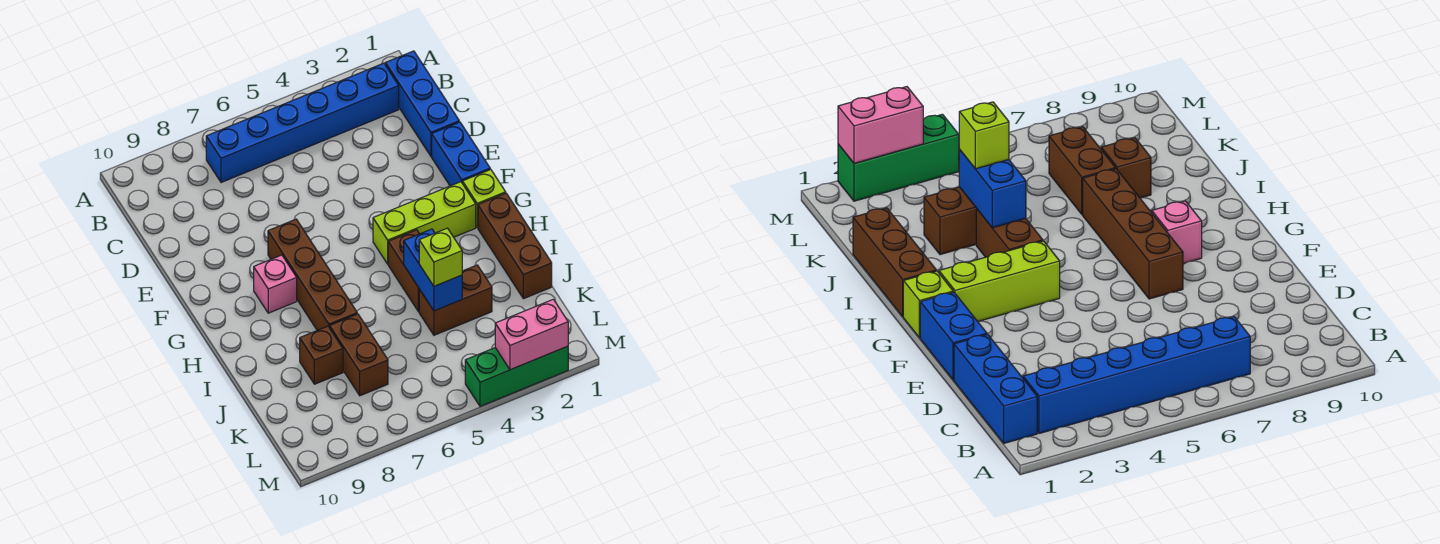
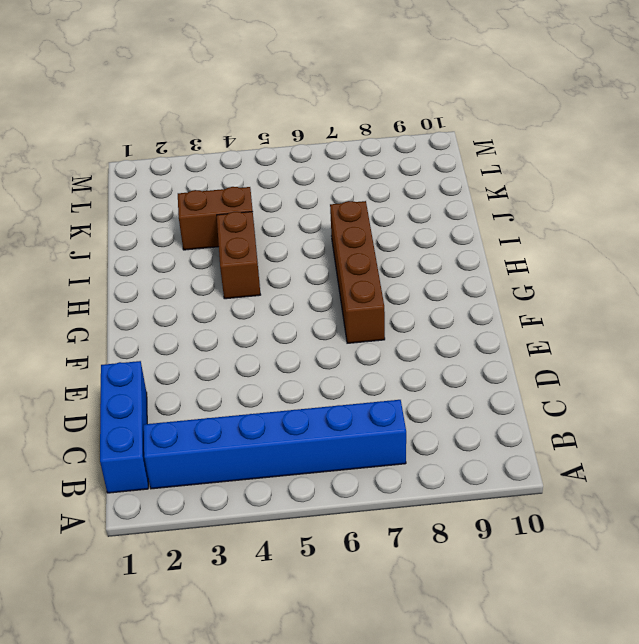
none -> blue 1x2 brick [432,122,490,186]
none -> lime 1x1 brick [463,169,506,228]
none -> lime 1x3 brick [373,182,476,264]

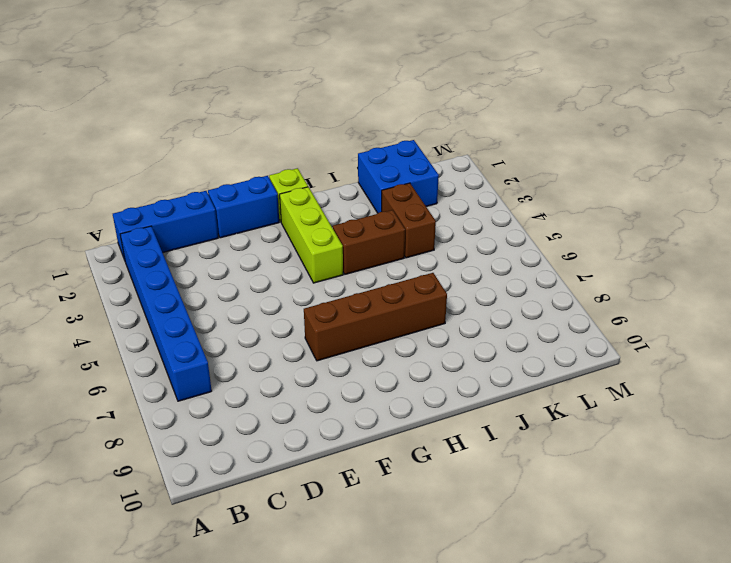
blue 2x2 brick [358,140,439,213] -> brown 1x3 brick [478,193,552,299]
none -> pink 1x1 brick [254,255,297,313]
none -> brown 1x2 brick [330,314,388,396]
none -> brown 1x1 brick [300,326,343,384]

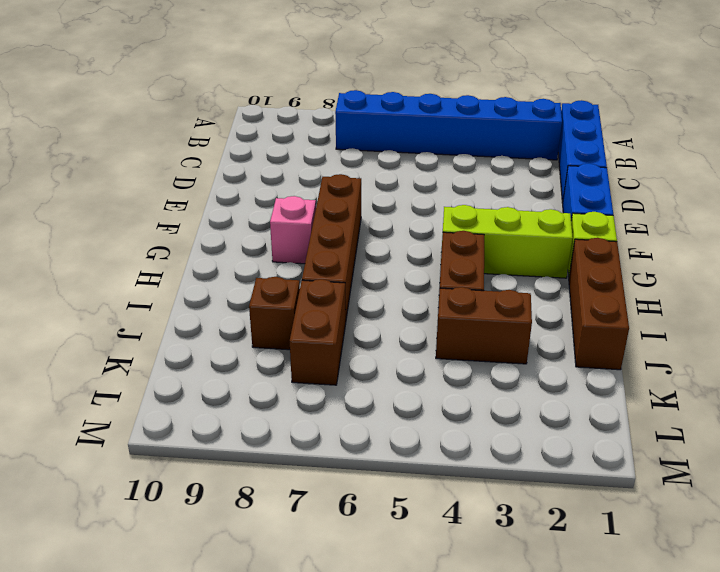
none -> green 1x3 brick [465,346,568,406]
none -> blue 1x2 brick [404,229,462,311]
none -> pink 1x2 brick [495,299,568,370]

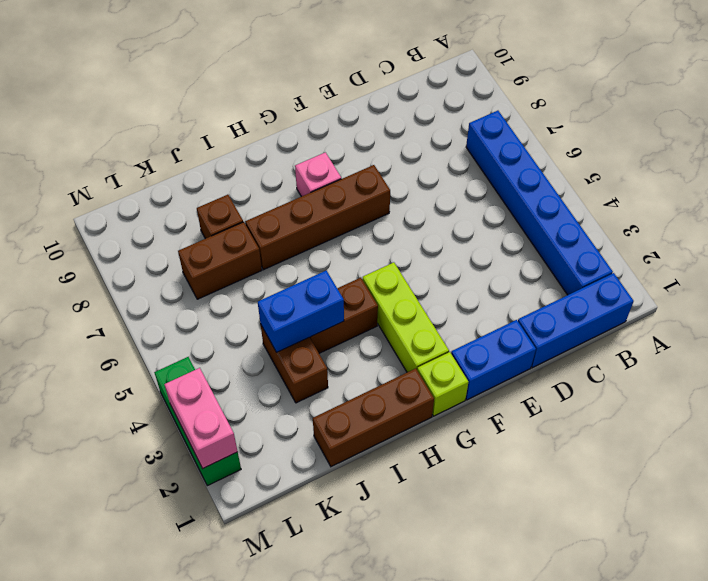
none -> lime 1x1 brick [419,228,462,286]

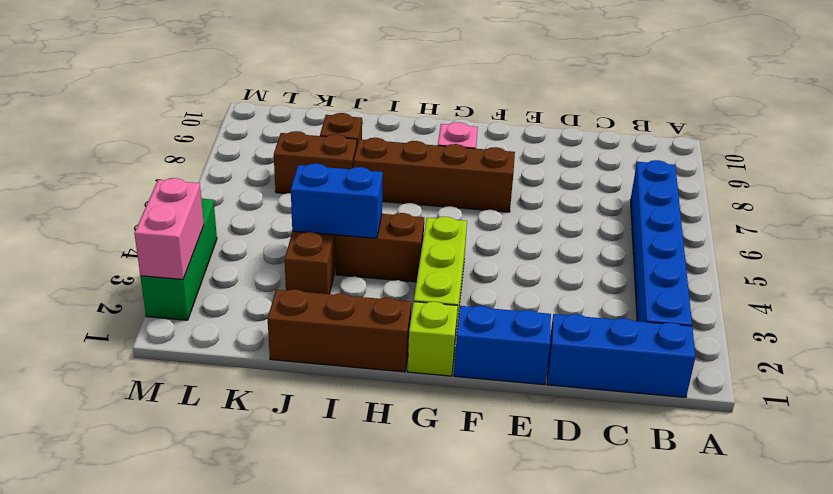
none -> lime 1x1 brick [419,228,462,286]

